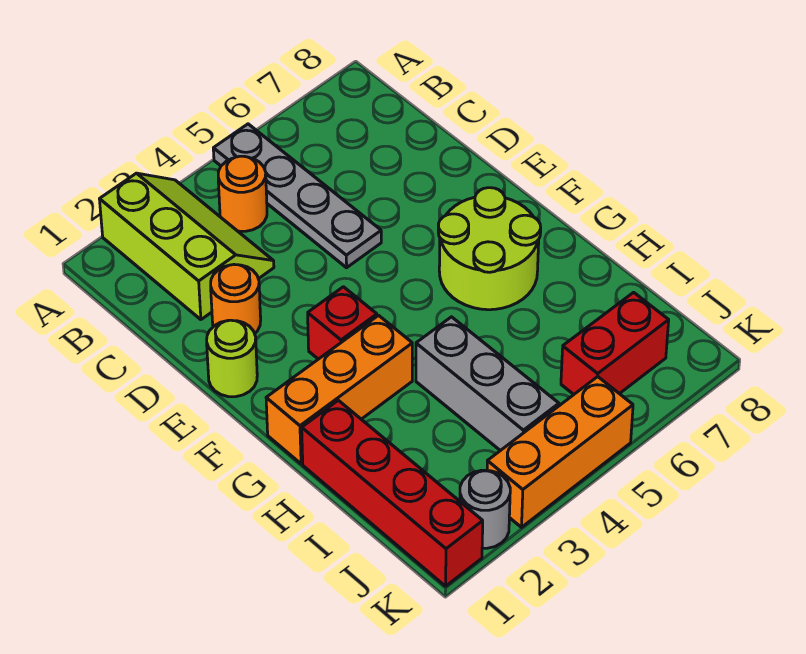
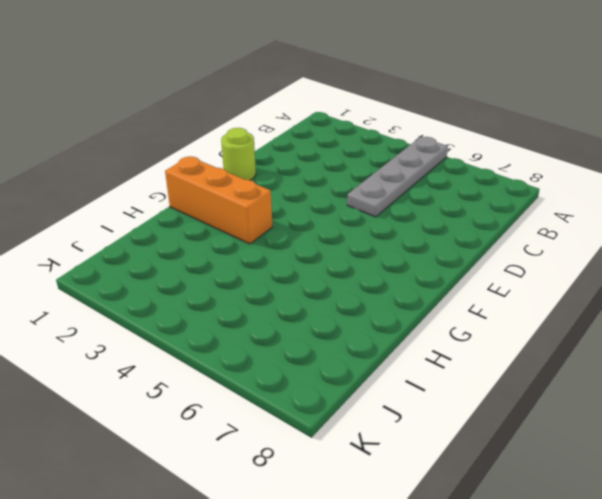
none -> lime 2x3 slope [100,173,274,320]
none -> orange 1x1 round brick [218,156,267,231]
none -> orange 1x1 round brick [211,265,261,334]

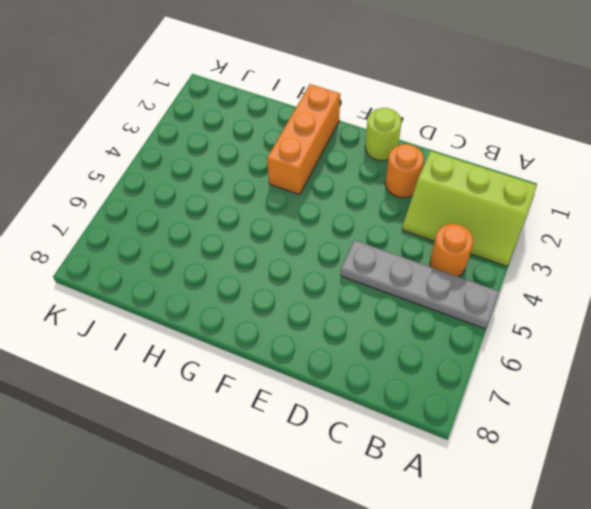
none -> red 1x1 brick [308,287,377,359]
none -> lime 2x2 round brick [438,188,541,310]
none -> red 1x4 brick [302,400,483,586]

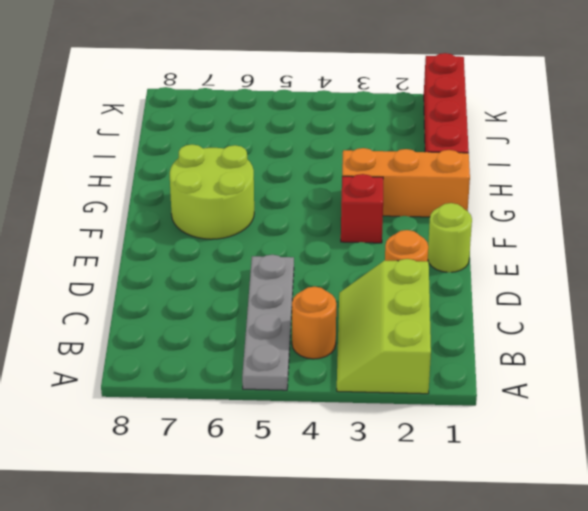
none -> grey 1x3 brick [416,317,559,451]
none -> red 1x2 brick [561,292,669,394]
none -> grey 1x1 round brick [460,470,510,548]

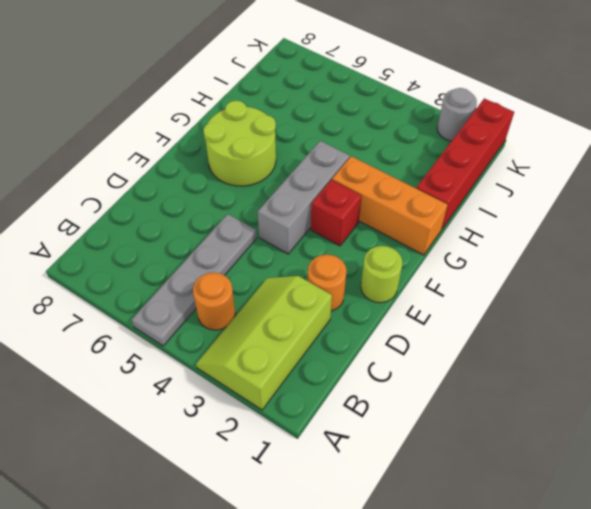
grey 1x3 brick [258,141,350,254] -> grey 1x3 brick moved to [416,317,559,451]
none -> red 1x2 brick [561,292,669,394]
none -> orange 1x3 brick [487,377,633,527]

